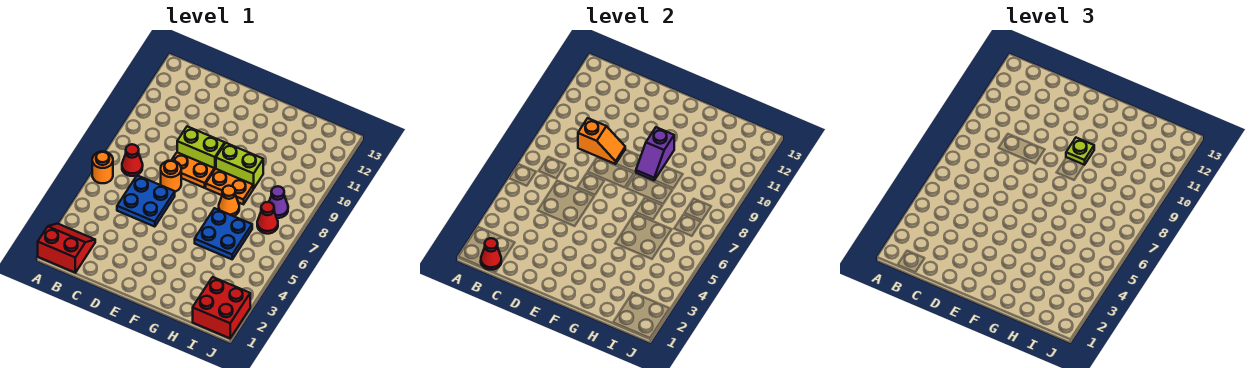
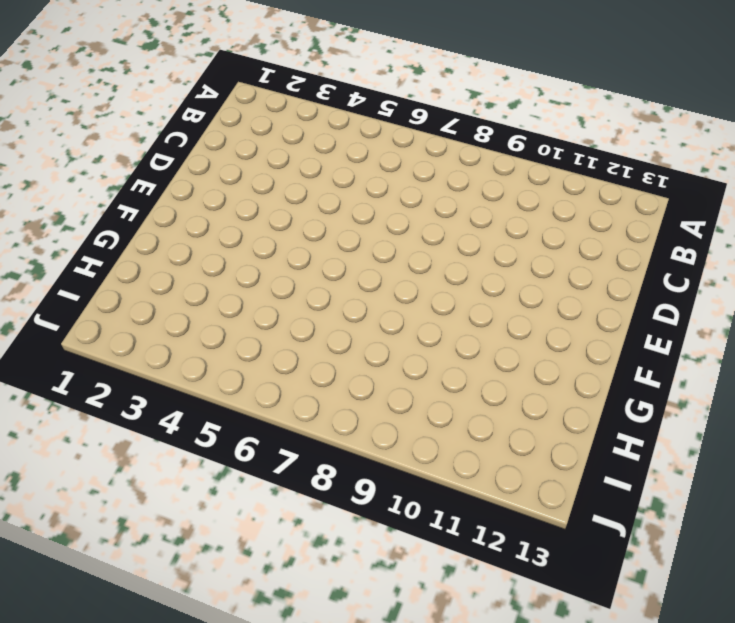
none -> red 2x2 slope [38,224,95,273]
none -> orange 1x1 round brick [92,152,113,183]
none -> red 1x1 cone [122,144,143,176]

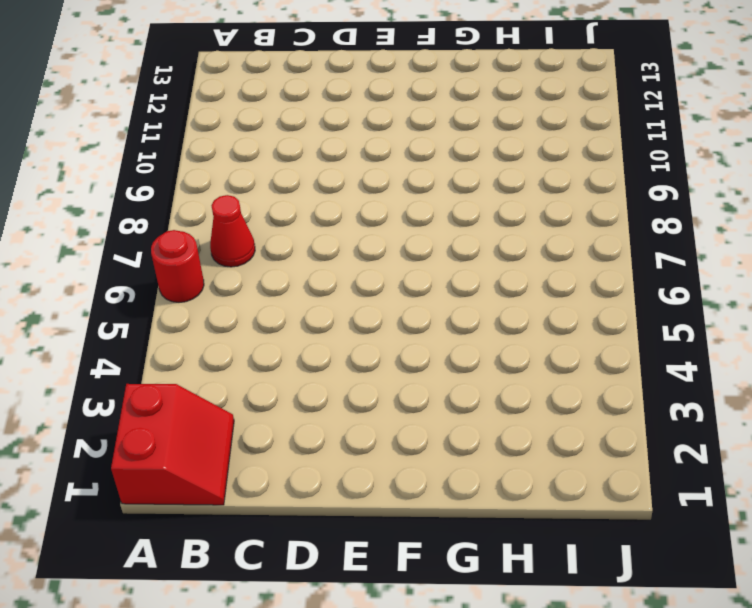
red 2x2 slope [111,384,234,505] -> red 2x2 slope turned to [38,224,95,273]
red 1x1 round brick [151,230,204,302] -> orange 1x1 round brick [92,152,113,183]
none -> blue 2x2 plate [117,175,175,227]
none -> orange 1x1 round brick [161,161,181,192]
none -> orange 1x2 plate [171,152,215,188]

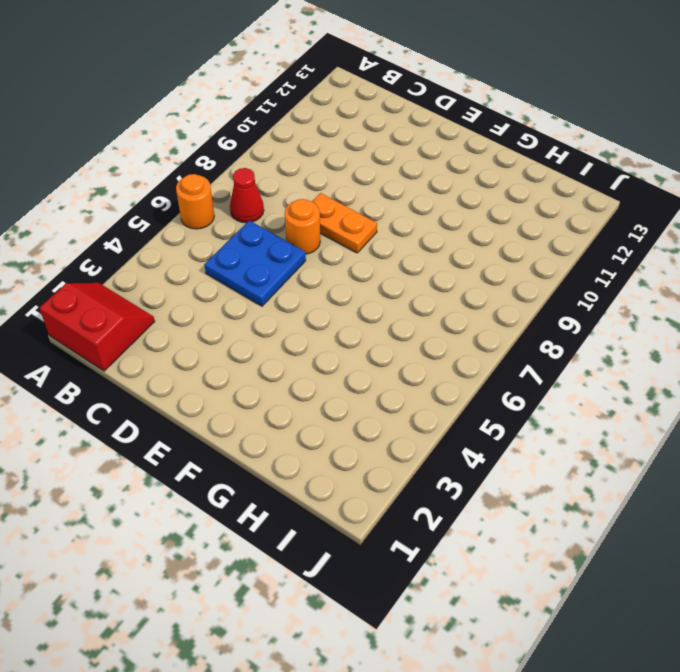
none -> lime 1x2 brick [177,126,225,169]
none -> orange 1x2 plate [206,169,253,204]
none -> lime 1x2 brick [216,143,263,189]

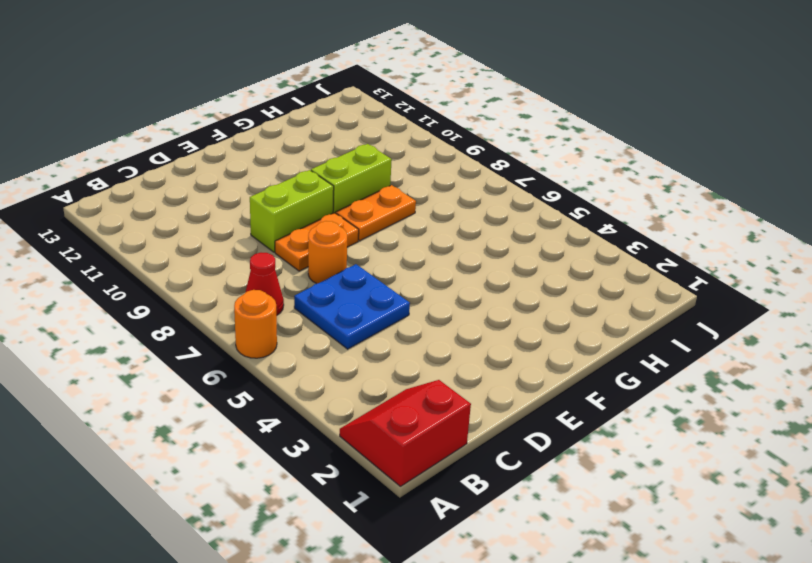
none -> blue 2x2 plate [195,208,252,259]
none -> orange 1x1 cone [219,186,239,216]
none -> red 2x2 brick [193,277,250,338]

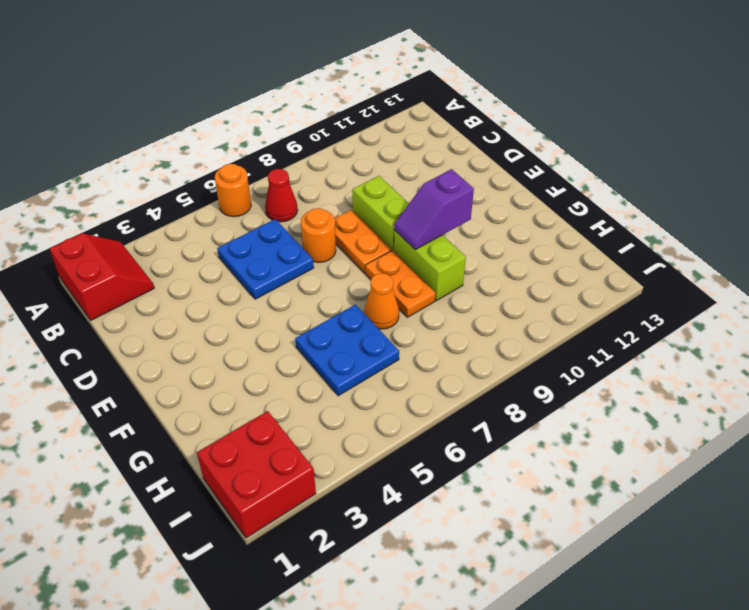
none -> red 1x1 cone [257,202,278,234]
none -> purple 1x1 cone [269,186,288,218]
none -> red 1x1 cone [481,238,501,270]

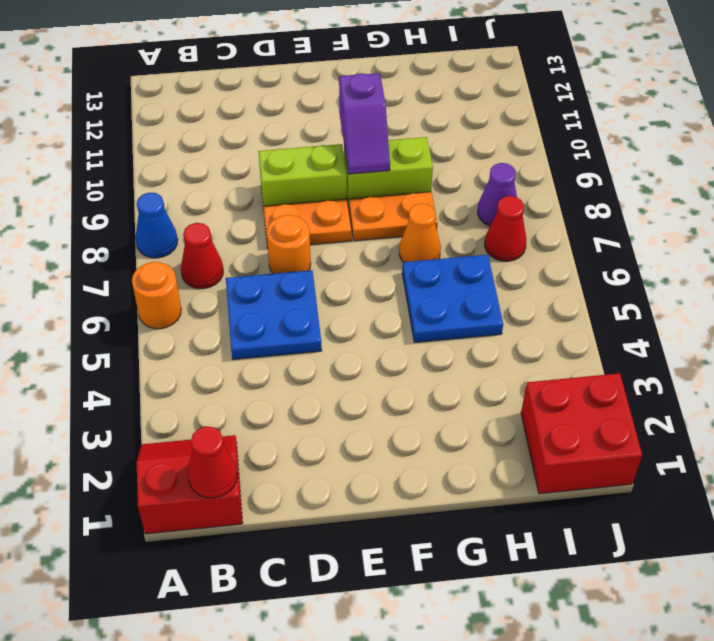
blue 1x1 cone [135,192,178,258] -> none
none -> orange 1x2 slope [578,118,625,164]
none -> lime 1x1 plate [1066,138,1094,165]

